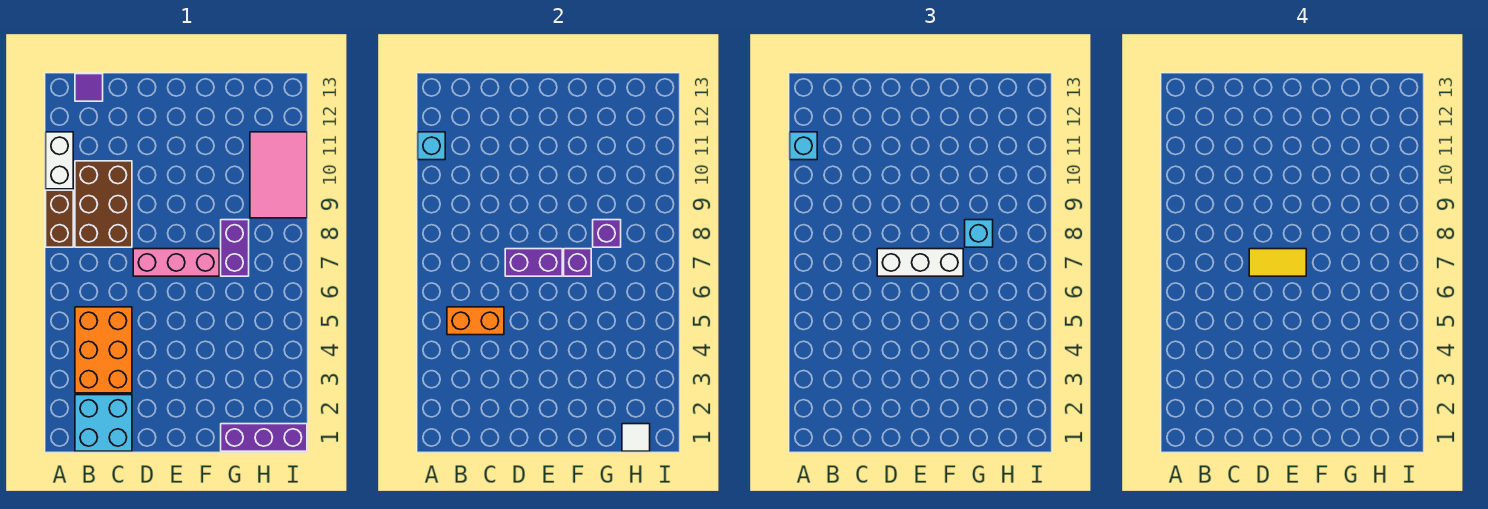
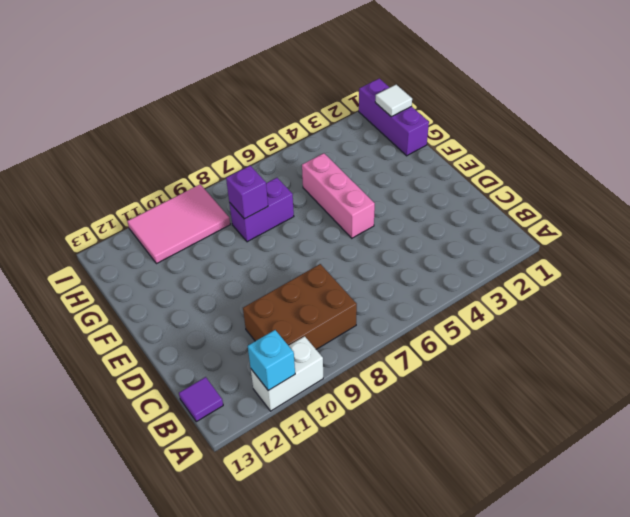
pink 1x3 brick [302,153,375,238] -> pink 1x3 brick moved to [133,249,219,276]
none -> brown 1x2 brick [46,190,73,247]
none -> cyan 2x2 brick [75,395,132,451]
none -> orange 2x3 brick [75,307,132,393]

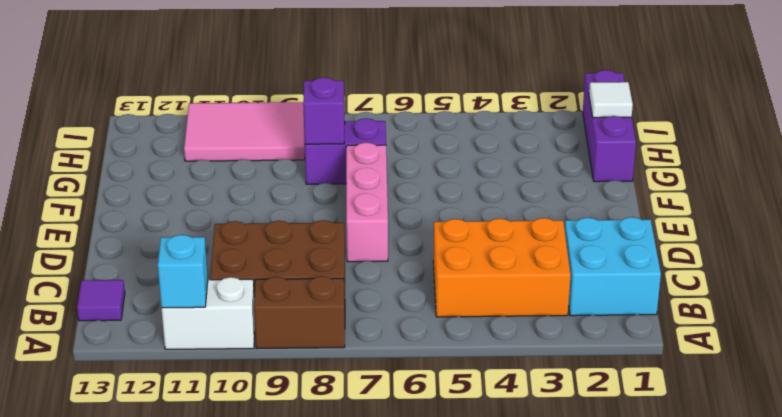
none -> orange 1x2 brick [447,307,504,335]
none -> purple 1x2 brick [505,249,562,276]
none -> purple 1x1 brick [564,249,591,276]

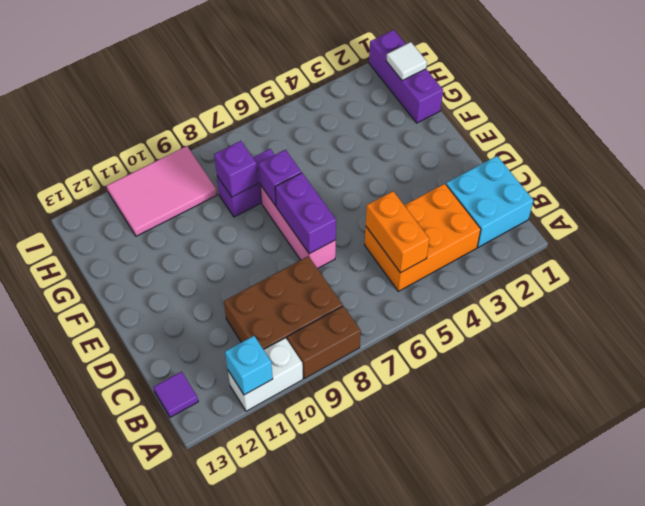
none -> cyan 1x1 brick [790,132,817,160]
none -> white 1x3 brick [877,249,963,276]
none -> cyan 1x1 brick [965,220,993,247]

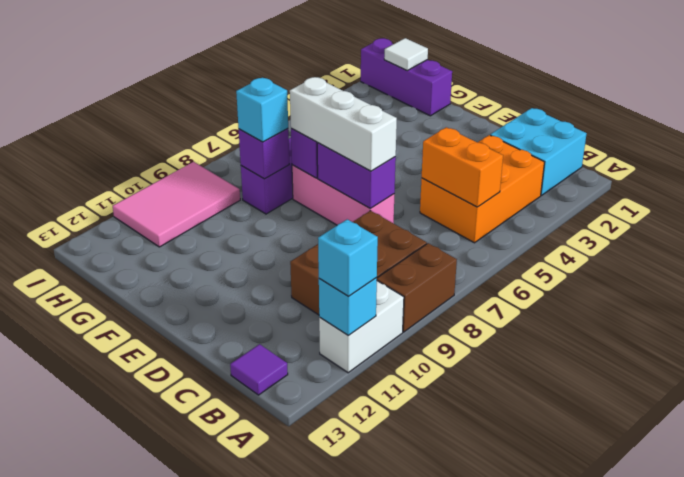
none -> yellow 1x2 tile [1249,249,1306,276]

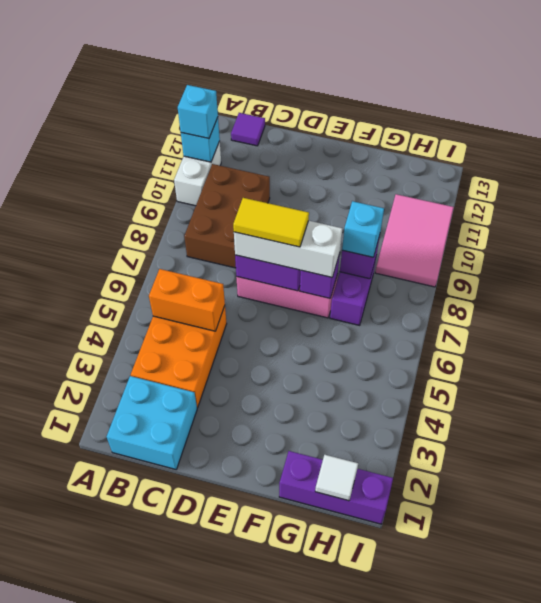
none -> brown 1x2 brick [46,190,73,247]

